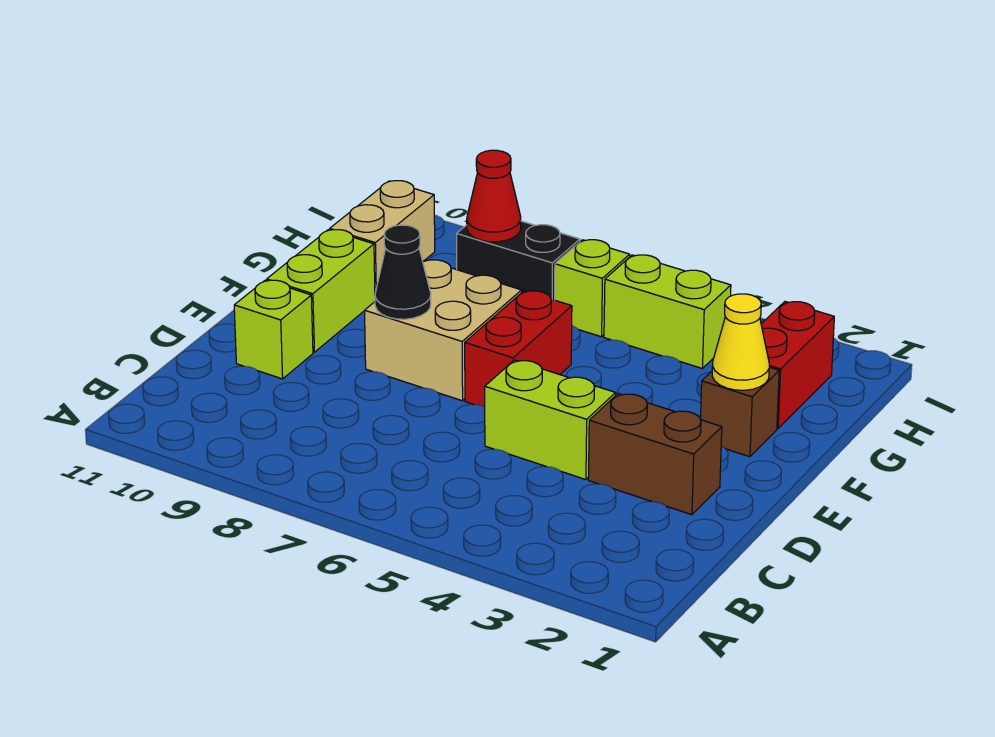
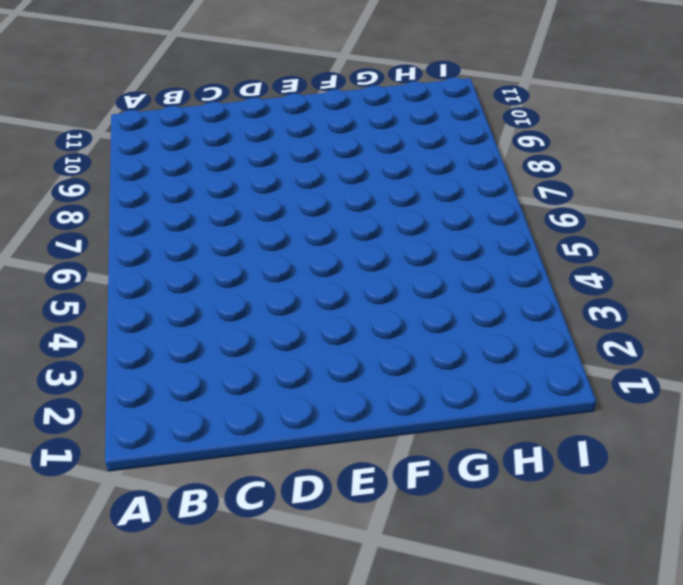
none -> brown 1x2 brick [588,393,722,515]
none -> lime 1x2 brick [485,360,616,480]
none -> lime 1x1 brick [234,280,313,379]

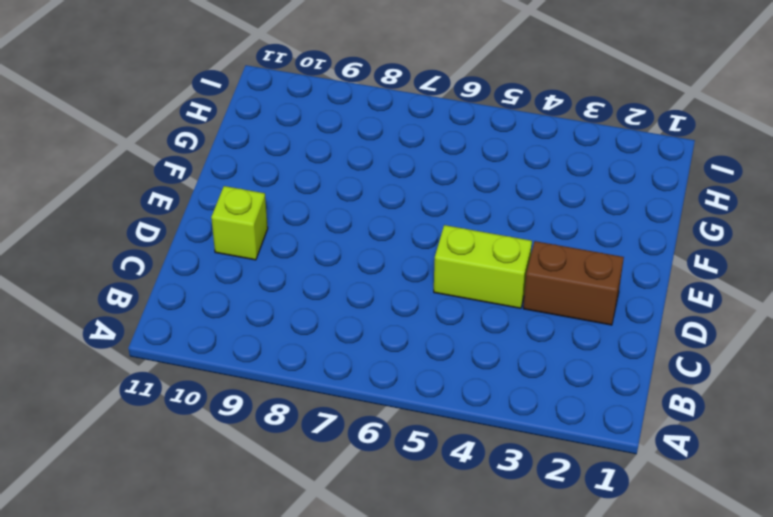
none -> red 1x2 brick [465,291,572,407]
none -> tan 2x2 brick [365,260,522,401]
none -> lime 1x2 brick [267,230,375,352]

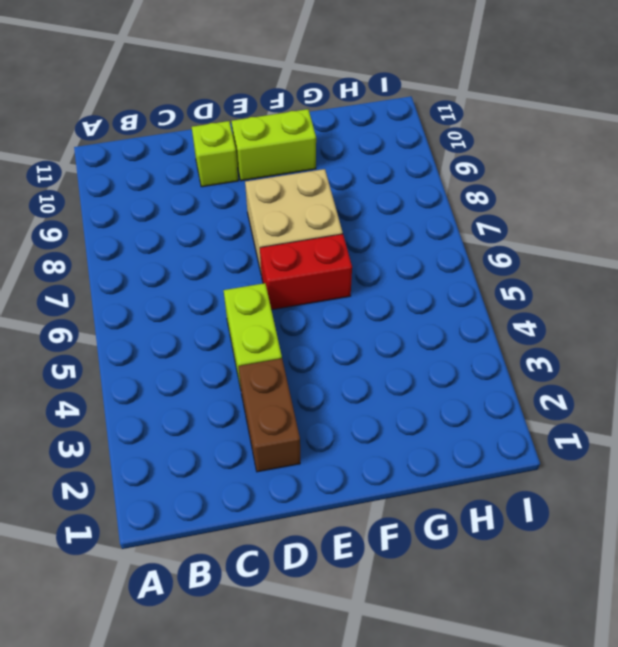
none -> brown 1x1 brick [700,367,779,457]
none -> red 1x2 brick [761,302,834,428]
none -> tan 1x2 brick [330,181,435,293]

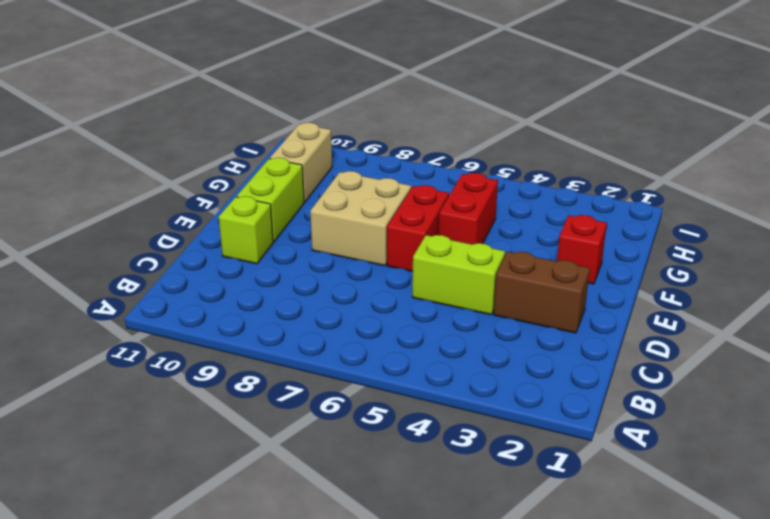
red 1x1 brick [557,215,607,284] -> brown 1x1 brick [700,367,779,457]
red 1x2 brick [439,173,498,245] -> red 1x2 brick moved to [761,302,834,428]
none -> lime 1x2 brick [604,255,731,369]
none -> lime 1x1 brick [555,240,630,337]
none -> black 1x2 brick [457,221,580,300]

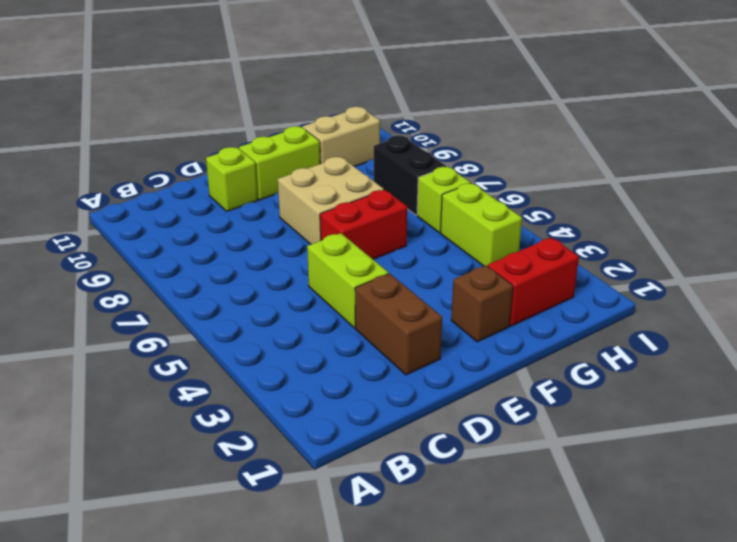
none -> black 1x1 cone [375,225,431,319]
none -> yellow 1x1 cone [712,294,769,390]
none -> red 1x1 cone [467,150,521,242]

